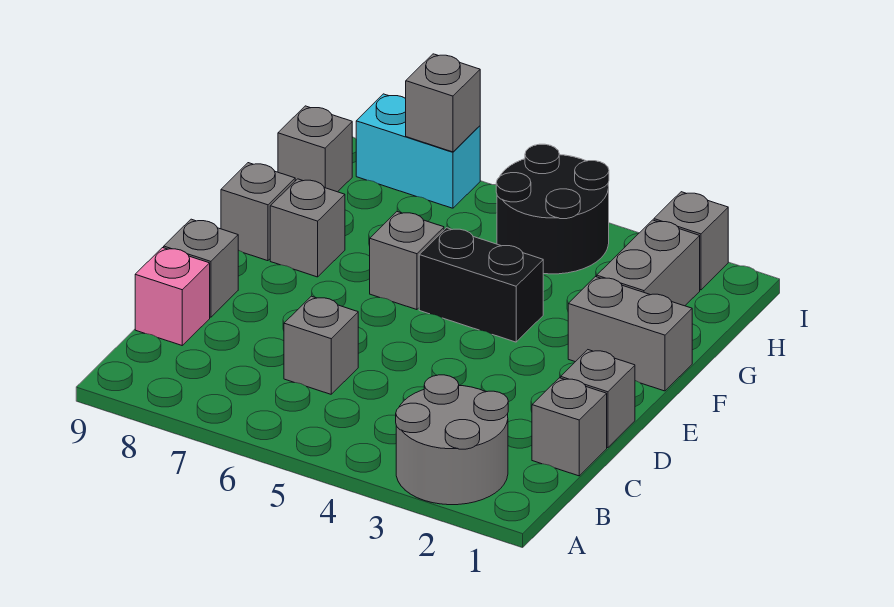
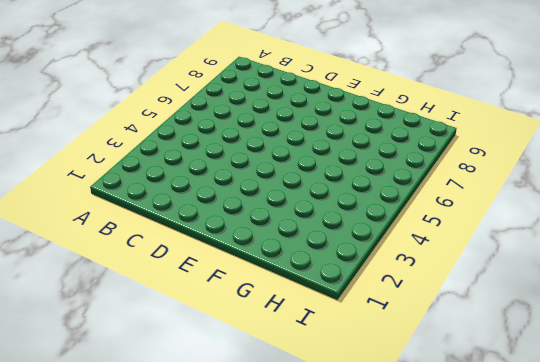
none -> grey 2x2 round brick [396,375,508,505]
none -> grey 1x1 brick [532,378,607,476]
none -> grey 1x1 brick [284,296,358,394]

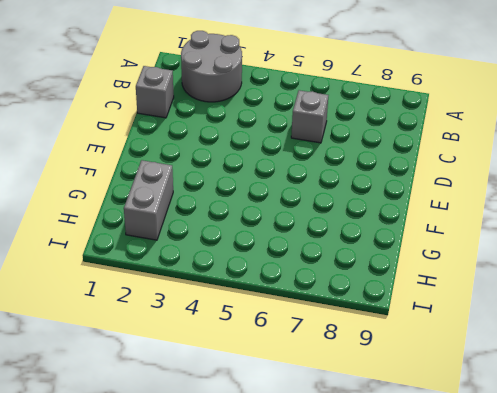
none -> pink 1x1 brick [135,248,210,345]
none -> grey 1x1 brick [561,350,635,448]
none -> grey 1x1 brick [164,219,238,317]

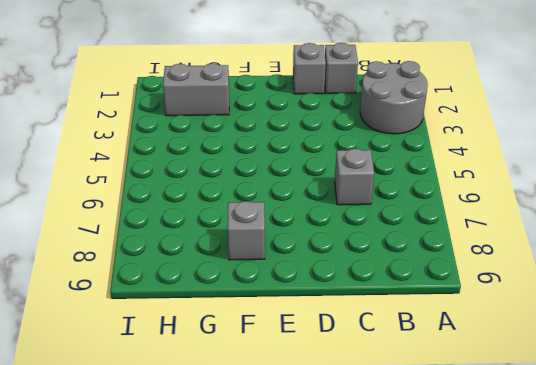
none -> pink 1x1 brick [135,248,210,345]
none -> grey 1x1 brick [164,219,238,317]
none -> grey 1x2 brick [568,277,692,391]

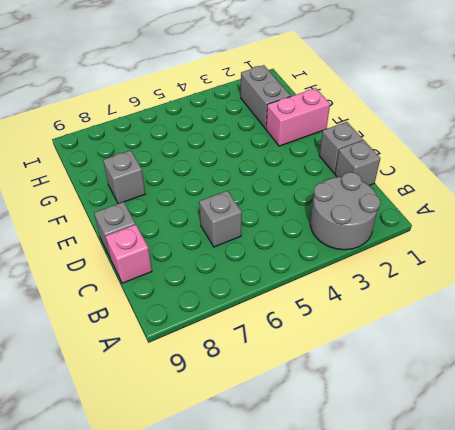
pink 1x2 brick [266,88,330,146] -> grey 1x2 brick [568,277,692,391]
none -> black 1x2 brick [419,228,543,342]
none -> grey 1x1 brick [370,212,444,310]
none -> grey 1x1 brick [221,163,295,261]

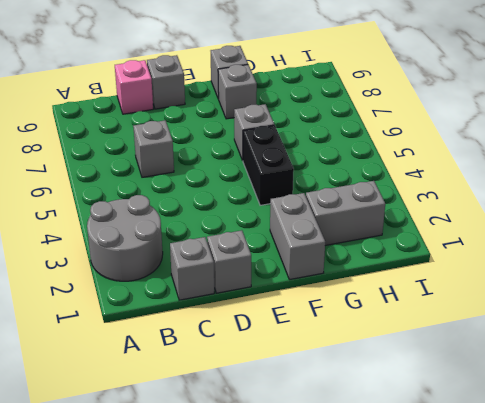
none -> black 2x2 round brick [496,144,609,274]
none -> grey 1x1 brick [278,106,352,192]
none -> grey 1x1 brick [654,192,728,290]

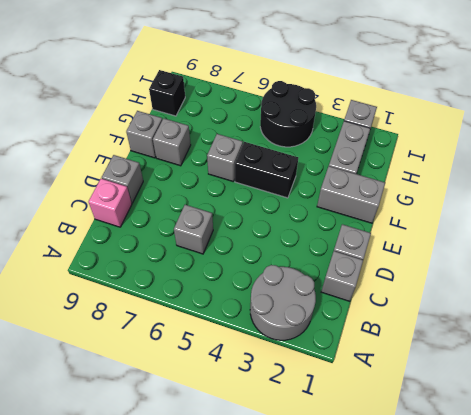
black 1x1 brick [149,70,185,116] -> grey 1x1 brick [278,106,352,192]
none -> cyan 1x2 brick [356,94,480,208]
none -> grey 1x1 brick [406,54,480,152]

